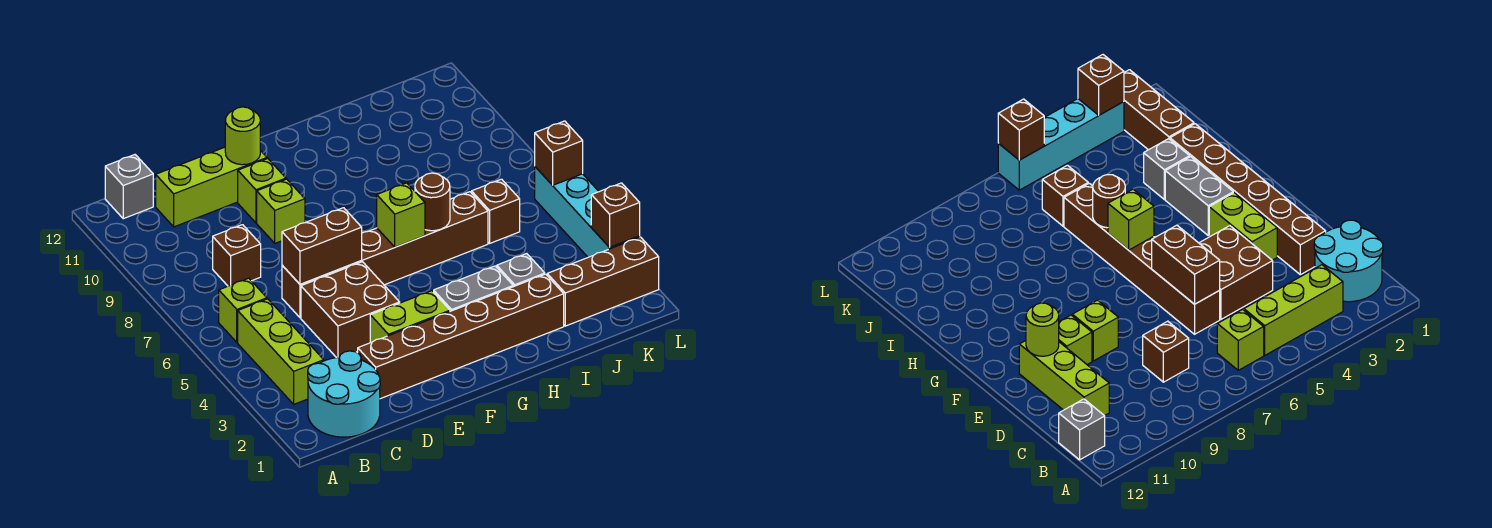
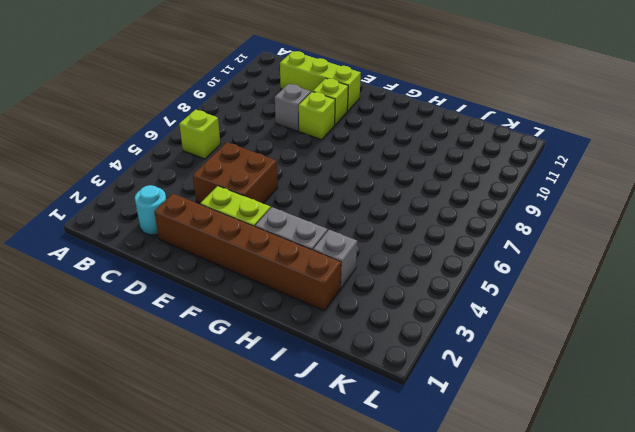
cyan 1x1 round brick [135,185,166,235] -> cyan 2x2 round brick [308,351,380,437]
grey 1x1 brick [275,84,311,131] -> grey 1x1 brick moved to [105,155,153,219]
none -> lime 1x3 brick [238,299,324,404]
none -> brown 1x1 brick [213,225,261,286]
none -> brown 1x6 brick [282,192,488,318]

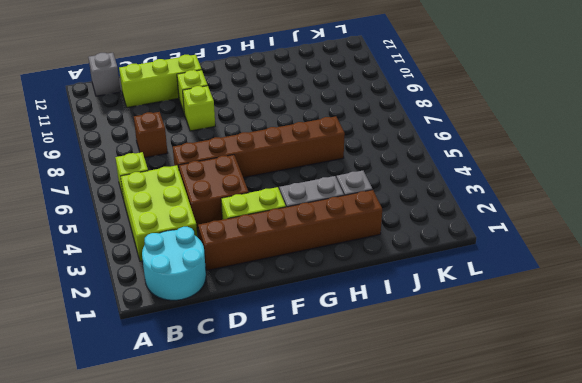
lime 2x3 brick [120,165,197,261] -> lime 1x3 brick [238,299,324,404]
none -> brown 1x3 brick [547,237,659,326]
none -> brown 1x1 brick [472,179,520,243]
none -> cyan 1x4 brick [535,167,640,257]

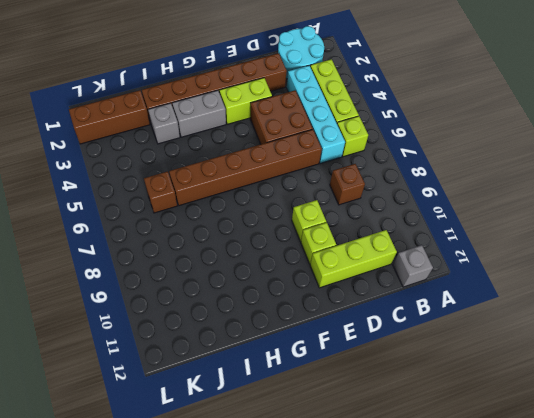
cyan 1x4 brick [287,66,345,163] -> cyan 1x4 brick moved to [535,167,640,257]
none -> brown 1x2 brick [282,208,362,284]
none -> lime 1x1 round brick [225,107,260,165]
none -> lime 1x1 brick [377,183,425,247]

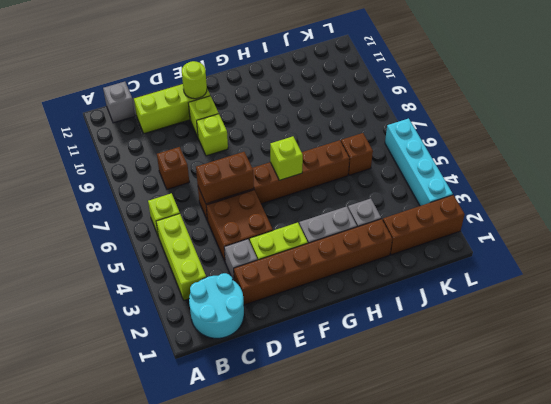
grey 1x1 brick [224,239,257,281] -> none
none -> brown 1x1 round brick [415,173,450,231]
none -> brown 1x1 brick [591,183,640,247]
none -> brown 1x1 brick [535,121,583,185]

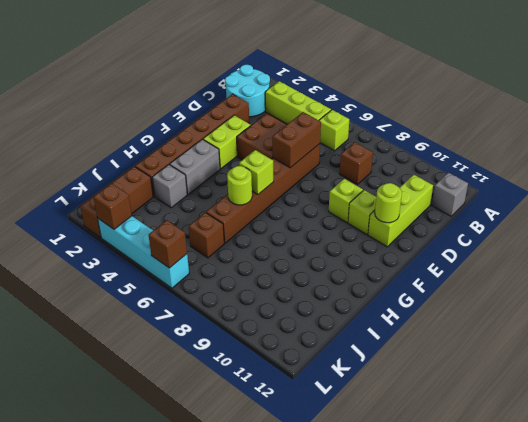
lime 1x1 round brick [227,166,252,205] -> brown 1x1 round brick [415,173,450,231]

